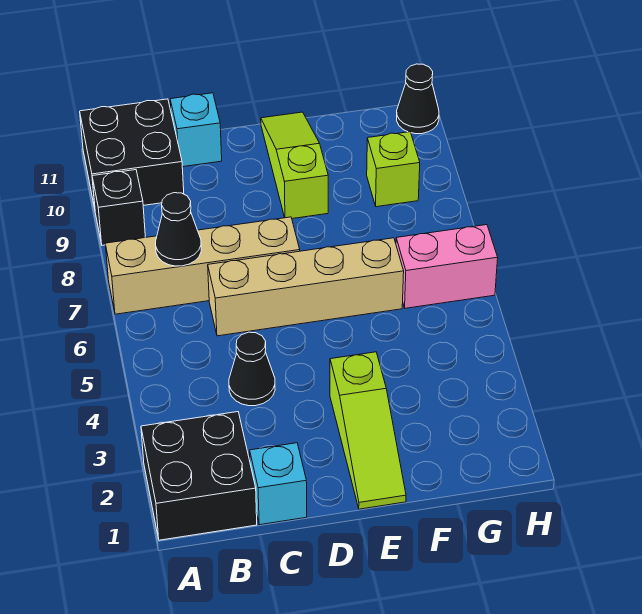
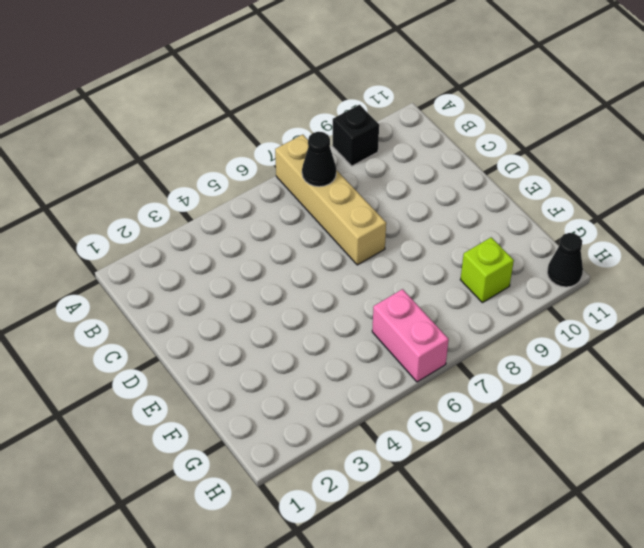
none -> black 2x2 brick [141,412,257,540]
none -> black 2x2 brick [80,99,184,208]
none -> cyan 1x1 brick [250,443,307,525]

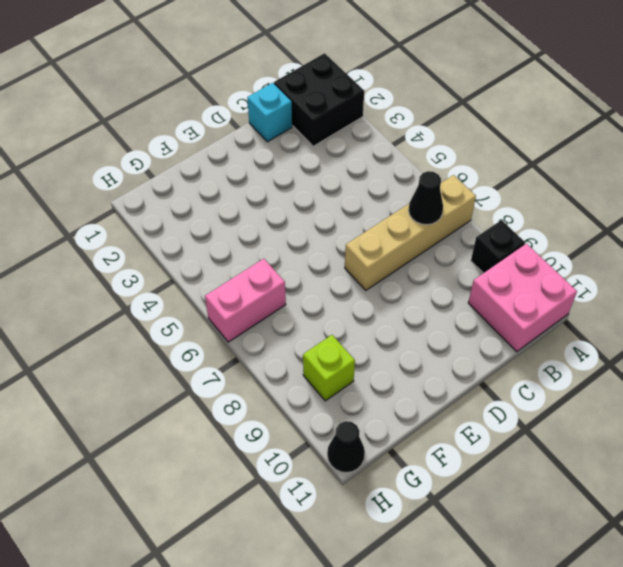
pink 2x2 brick [468,244,577,352] -> black 2x2 brick [80,99,184,208]
none -> black 1x1 cone [229,332,275,406]
none -> tan 1x4 brick [208,238,404,336]
none -> cyan 1x1 brick [170,93,222,167]

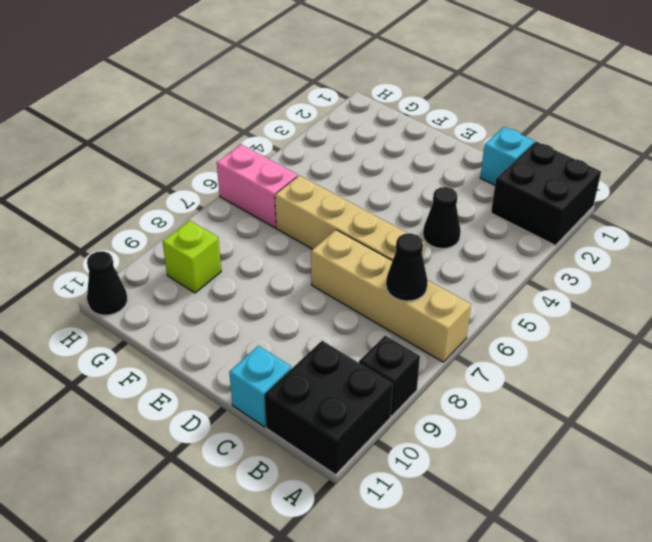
none -> lime 1x3 slope [330,352,406,509]
none -> lime 1x3 slope [261,112,328,219]

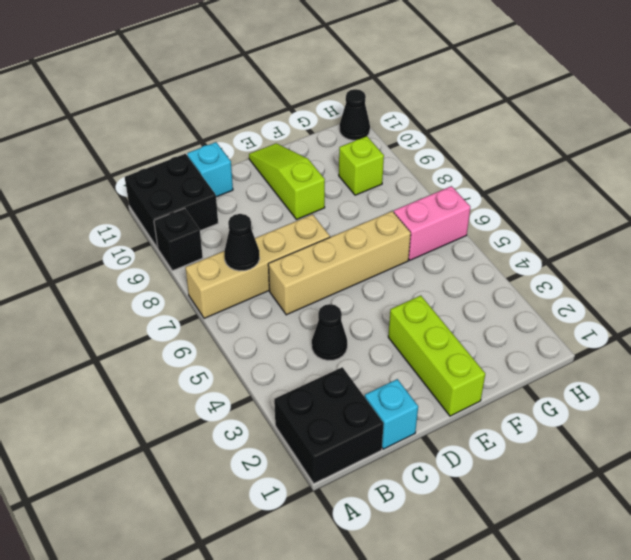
lime 1x3 brick [388,296,485,416] -> lime 1x3 slope [330,352,406,509]

